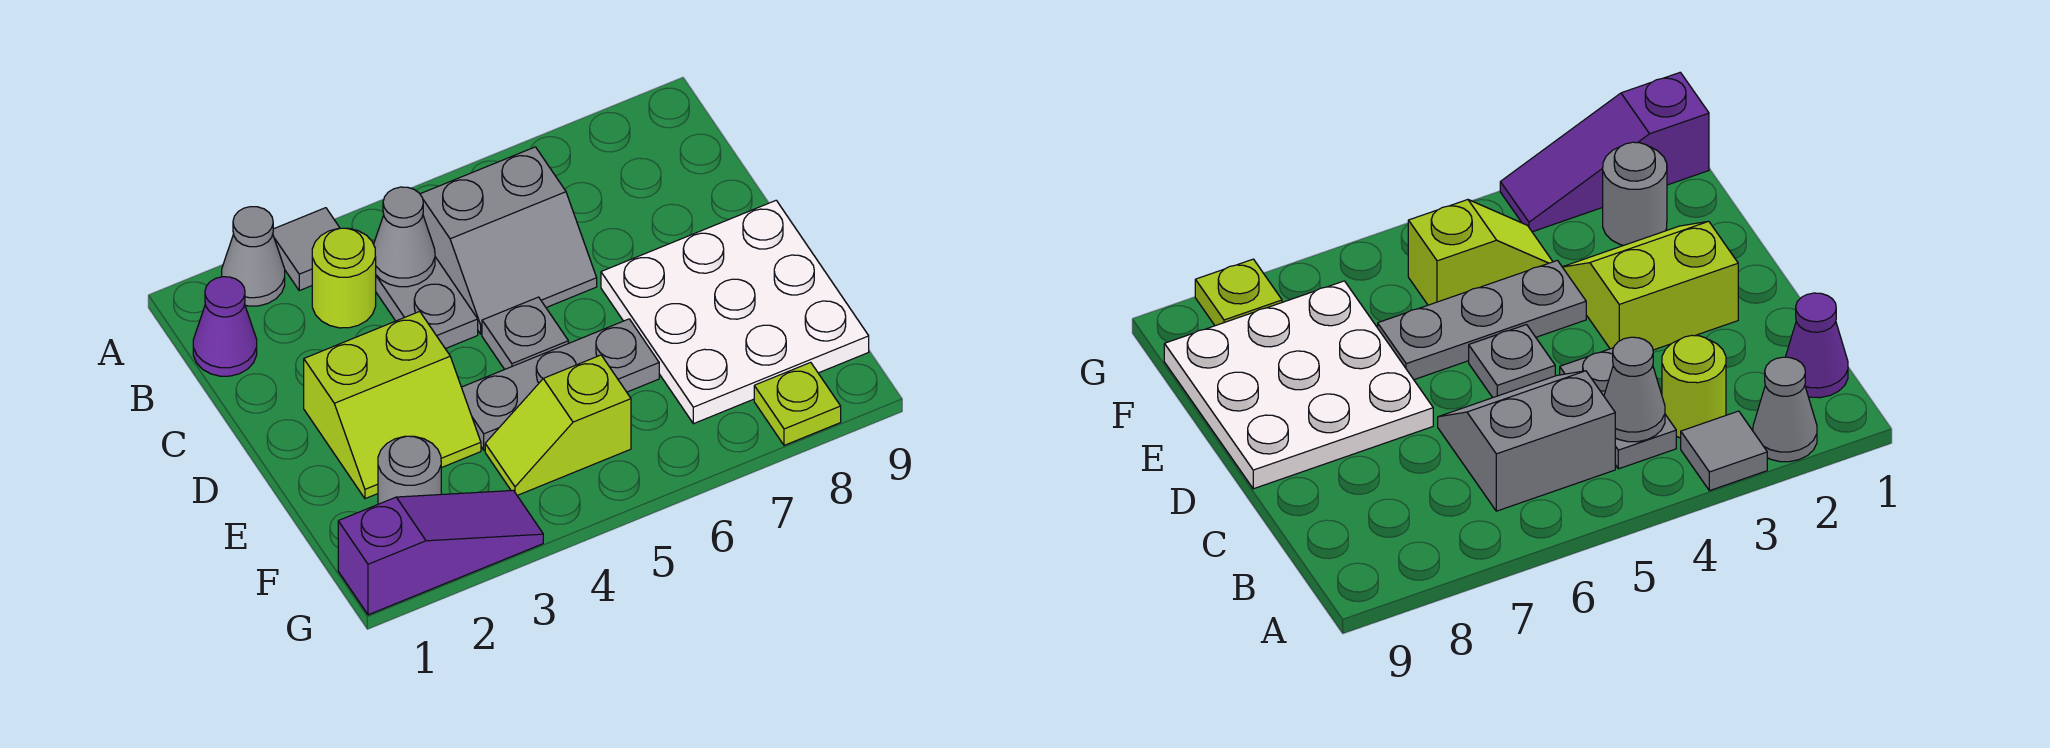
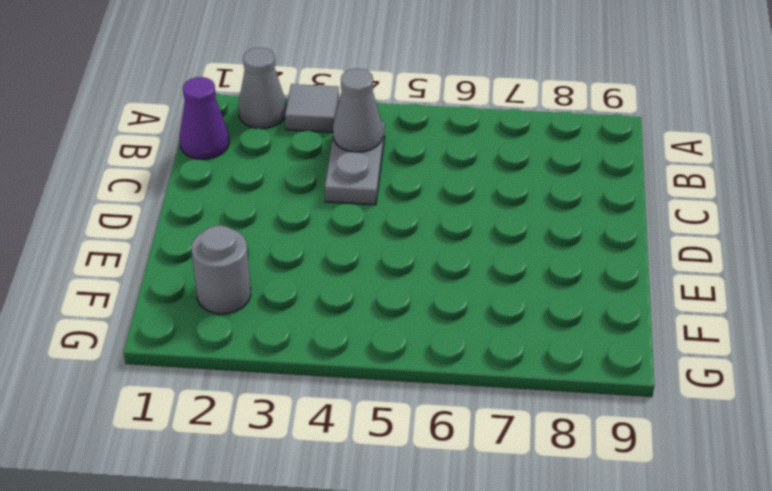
none -> lime 1x1 round brick [312,228,376,328]
none -> grey 2x2 slope [420,147,597,334]
none -> lime 2x2 slope [304,311,481,499]

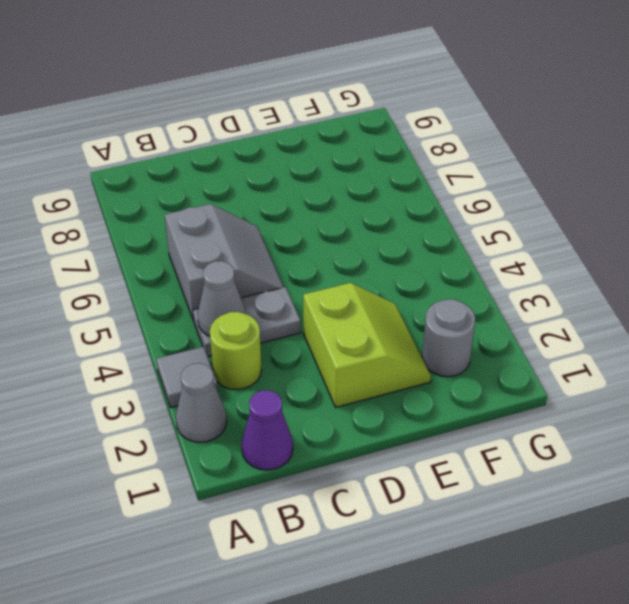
none -> grey 1x1 plate [482,297,568,369]
none -> white 3x3 plate [601,200,869,424]
none -> grey 1x3 plate [461,319,659,450]

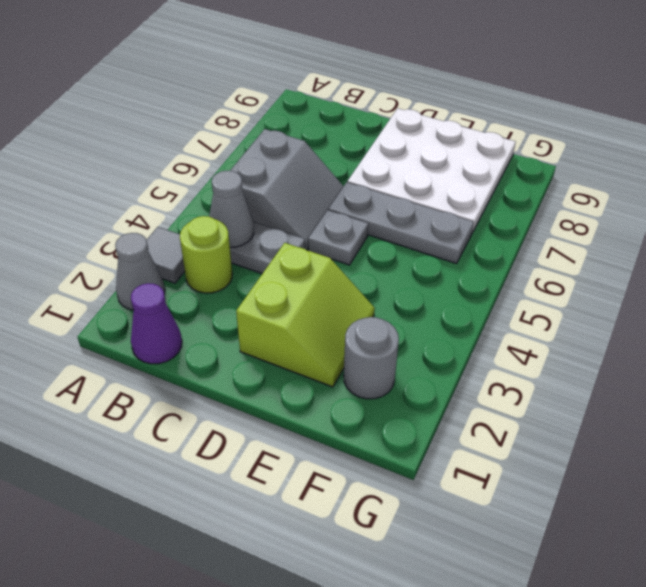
grey 1x3 plate [328,183,474,264] -> grey 1x3 plate turned to [461,319,659,450]
none -> lime 1x2 slope [485,355,631,495]
none -> purple 1x3 slope [338,490,543,615]
none -> lime 1x1 plate [754,362,841,445]

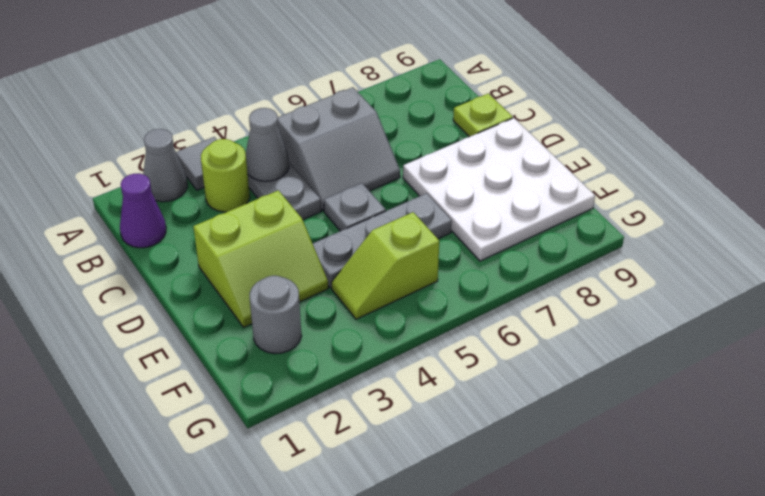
lime 1x1 plate [453,93,513,137] -> lime 1x1 plate moved to [754,362,841,445]
none -> purple 1x3 slope [338,490,543,615]

